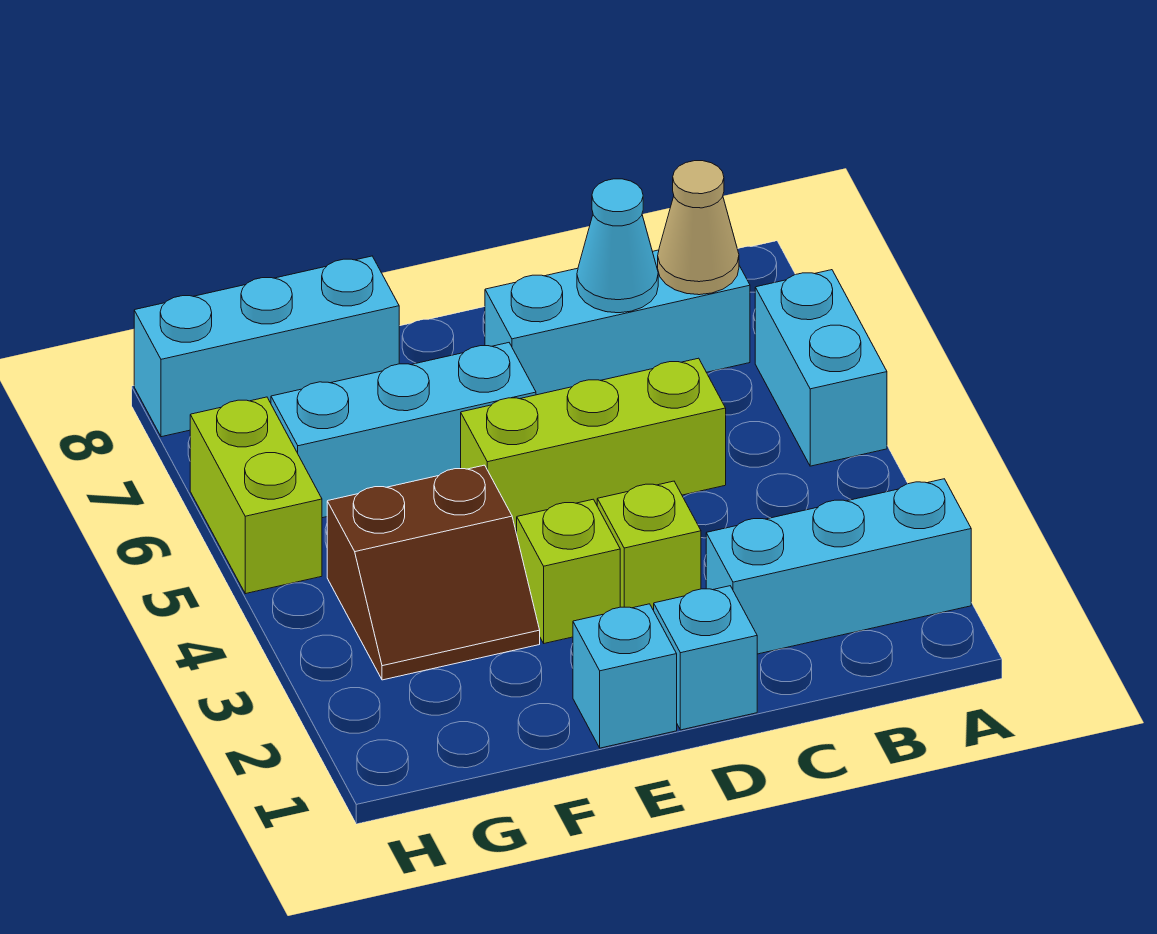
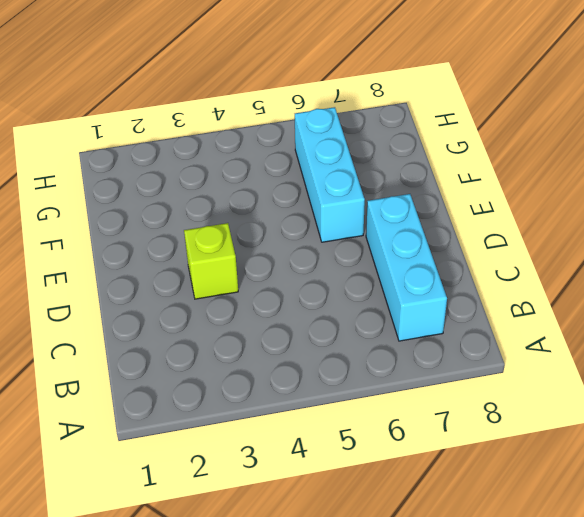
none -> cyan 1x3 brick [706,479,971,654]
none -> cyan 1x2 brick [755,270,887,466]
none -> lime 1x3 brick [461,358,726,533]

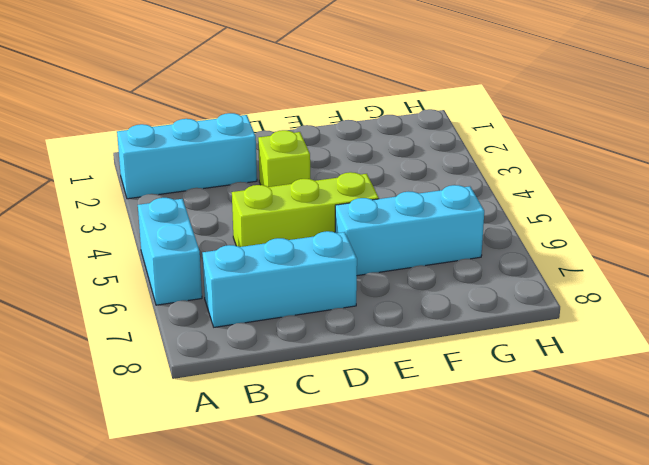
none -> cyan 1x1 brick [654,586,757,730]
none -> cyan 1x1 brick [573,604,677,748]
none -> lime 1x1 brick [517,499,620,643]

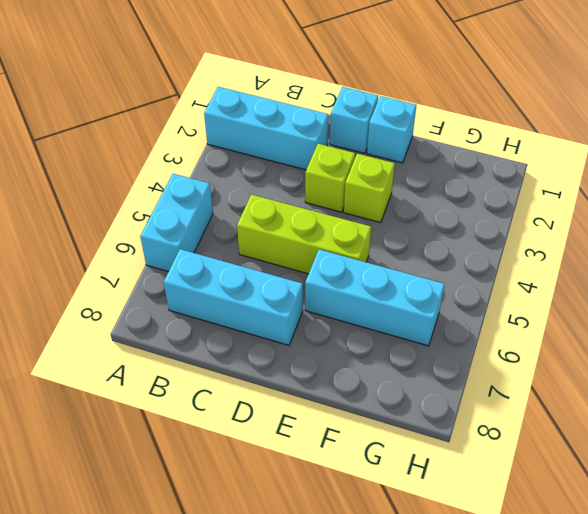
none -> brown 2x2 slope [327,465,540,680]
none -> cyan 1x3 brick [134,256,399,437]
none -> lime 1x2 brick [190,397,322,594]

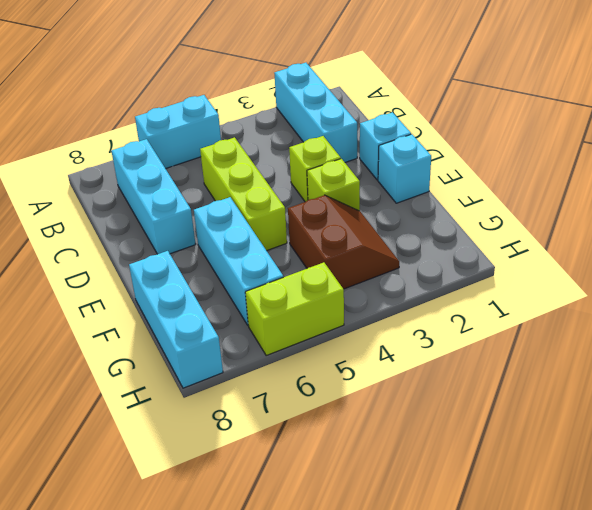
none -> tan 1x1 cone [658,161,739,295]
none -> cyan 1x1 cone [577,179,658,313]

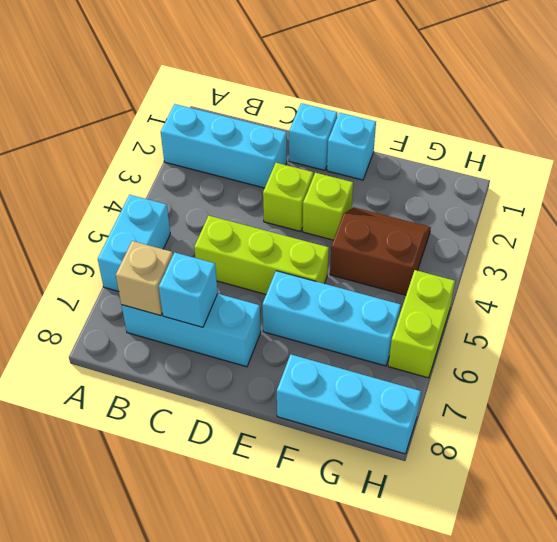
tan 1x1 brick [116,241,173,316] -> tan 1x1 cone [658,161,739,295]
cyan 1x1 brick [159,252,218,327] -> cyan 1x1 cone [577,179,658,313]

